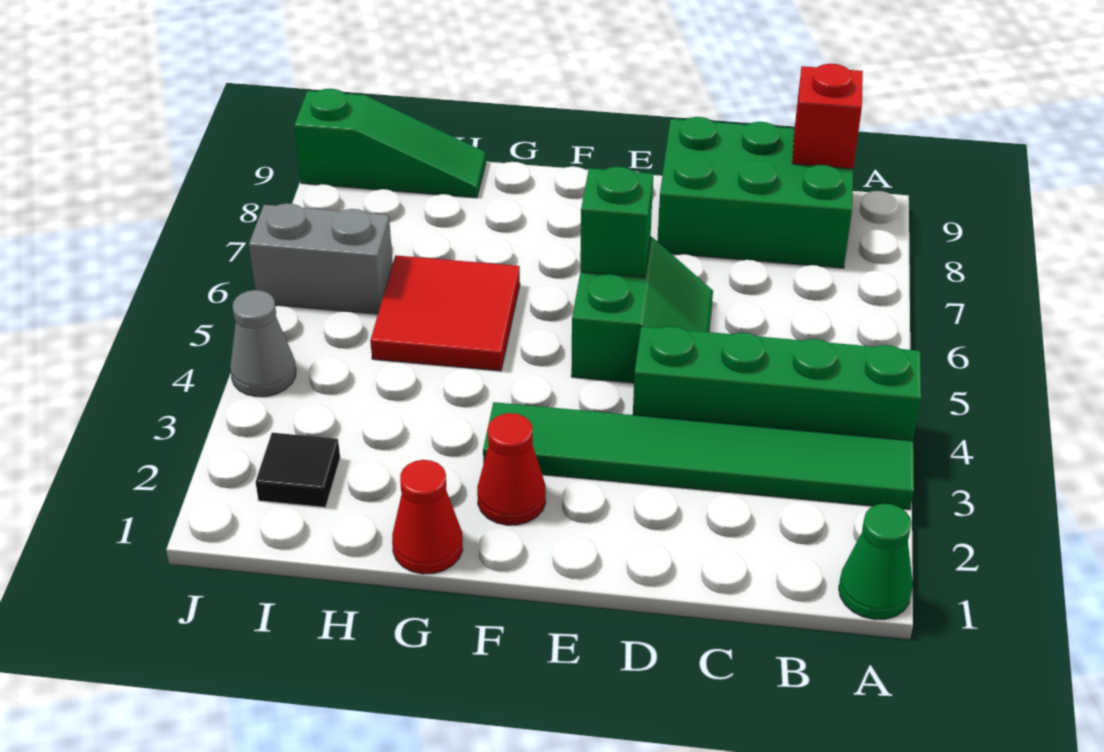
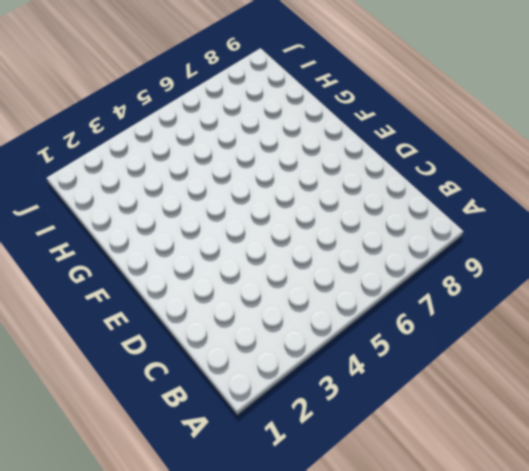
none -> green 1x1 cone [839,504,913,620]
none -> green 1x6 tile [483,402,914,510]
none -> green 1x4 brick [633,326,921,441]

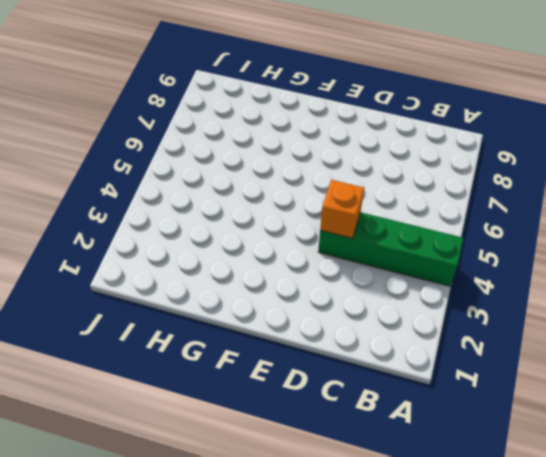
orange 1x1 brick [320,180,364,238] -> none
none -> green 1x1 cone [839,504,913,620]
none -> green 1x6 tile [483,402,914,510]
none -> green 2x3 brick [657,117,853,268]

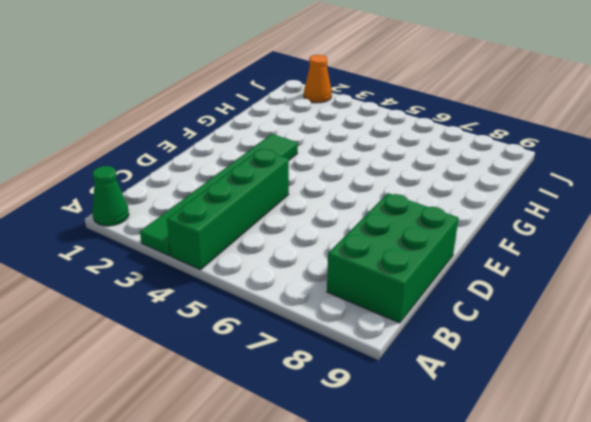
orange 1x1 cone [304,55,332,103] -> none
none -> green 2x2 slope [571,237,713,383]
none -> red 1x1 cone [477,413,546,525]
none -> red 1x1 cone [392,460,463,574]

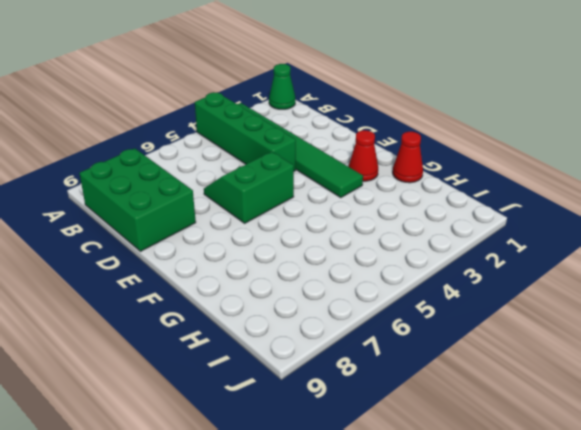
none -> red 2x2 tile [370,255,520,371]
none -> green 1x3 slope [294,89,486,198]
none -> black 1x1 tile [255,433,340,507]

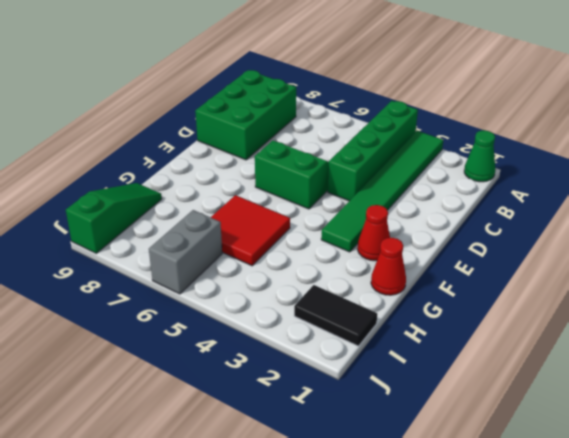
black 1x2 tile [294,285,377,346] -> black 1x1 tile [255,433,340,507]
none -> grey 1x1 cone [230,290,296,397]
none -> red 1x1 brick [792,64,863,169]
none -> green 1x1 brick [580,167,653,277]

